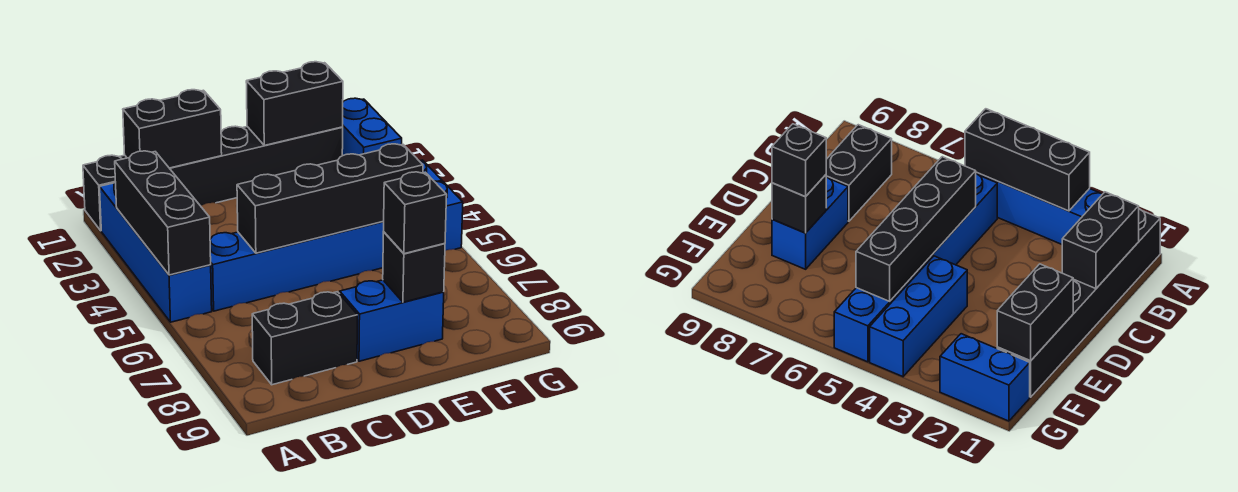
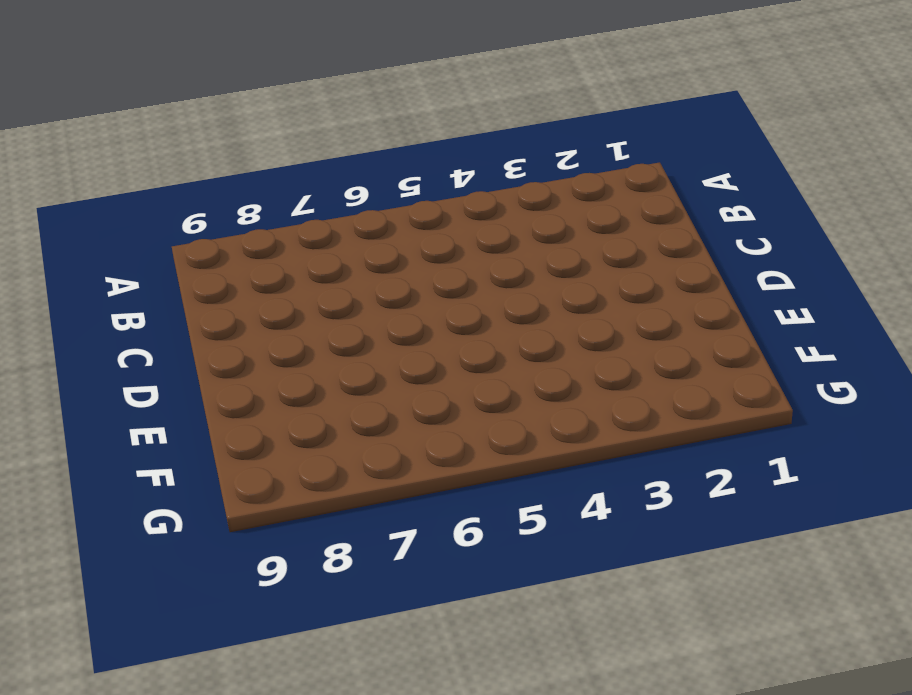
none -> black 1x6 brick [83,126,343,231]
none -> blue 1x4 brick [100,182,212,322]
none -> blue 1x6 brick [210,181,463,311]

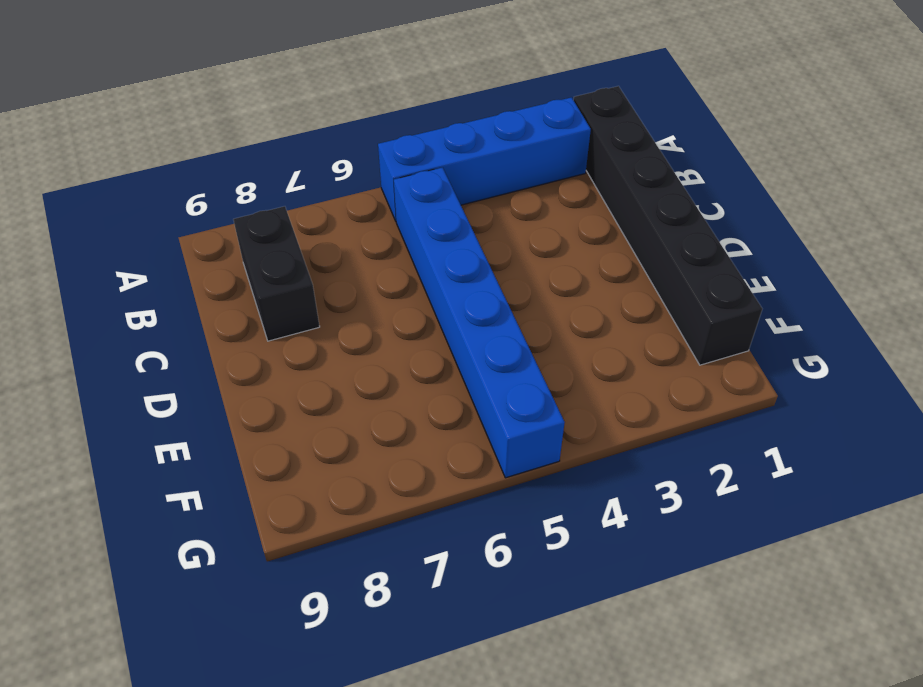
none -> blue 1x2 brick [340,280,444,361]
none -> blue 1x3 brick [870,256,967,377]
none -> blue 1x2 brick [342,98,402,156]

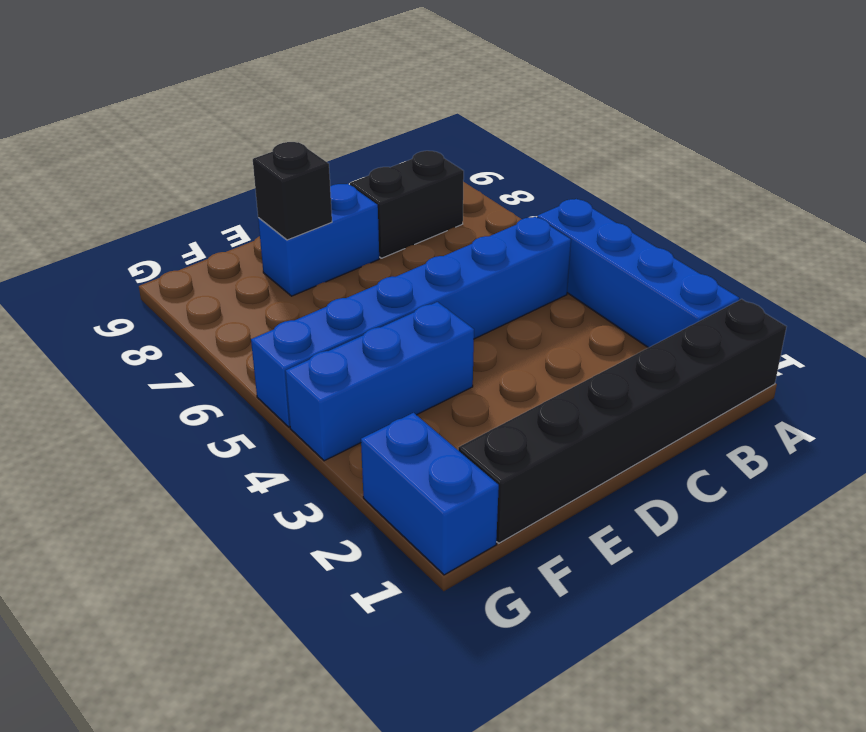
none -> black 1x3 brick [115,151,211,275]
none -> black 1x2 brick [123,90,222,168]
none -> black 1x4 brick [237,144,423,253]

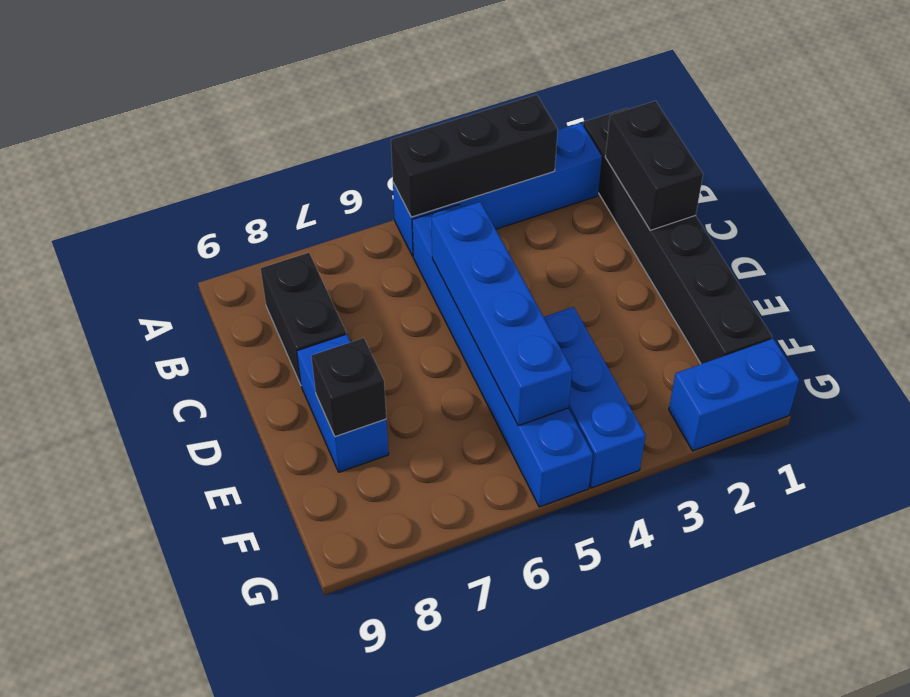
blue 1x4 brick [432,202,572,426] -> black 1x4 brick [237,144,423,253]
none -> black 1x2 brick [246,62,343,145]
none -> black 1x1 brick [384,172,447,254]

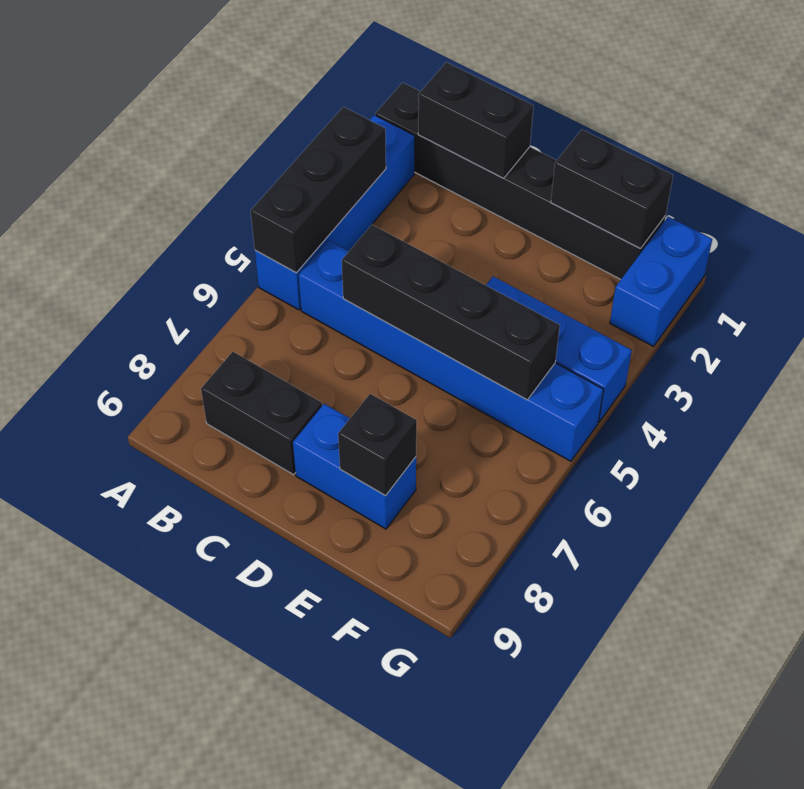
none -> black 1x1 brick [384,172,447,254]

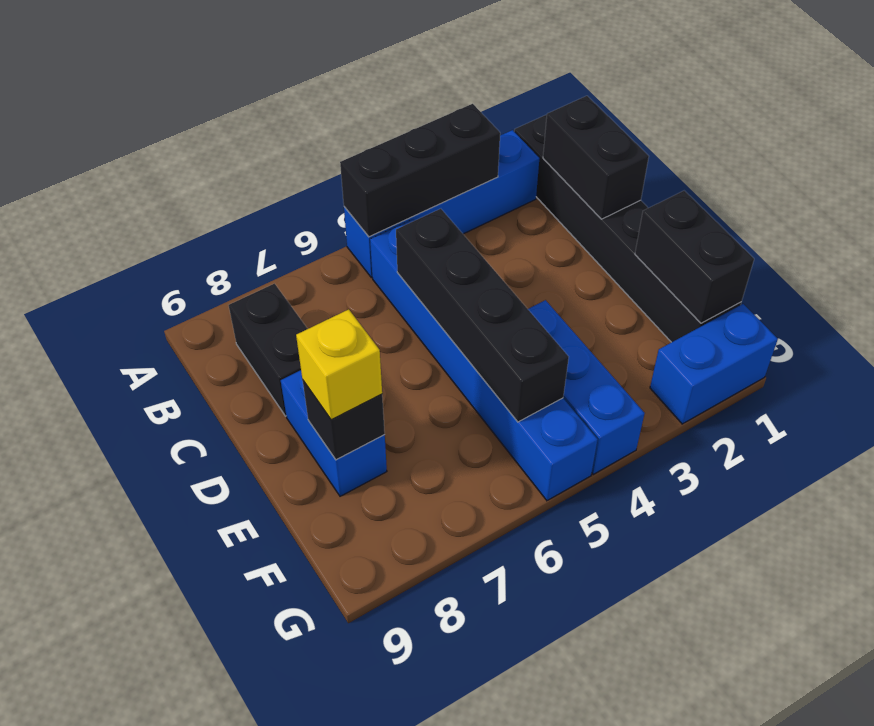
yellow 1x1 brick [296,309,382,420] -> black 1x1 brick [384,172,447,254]

